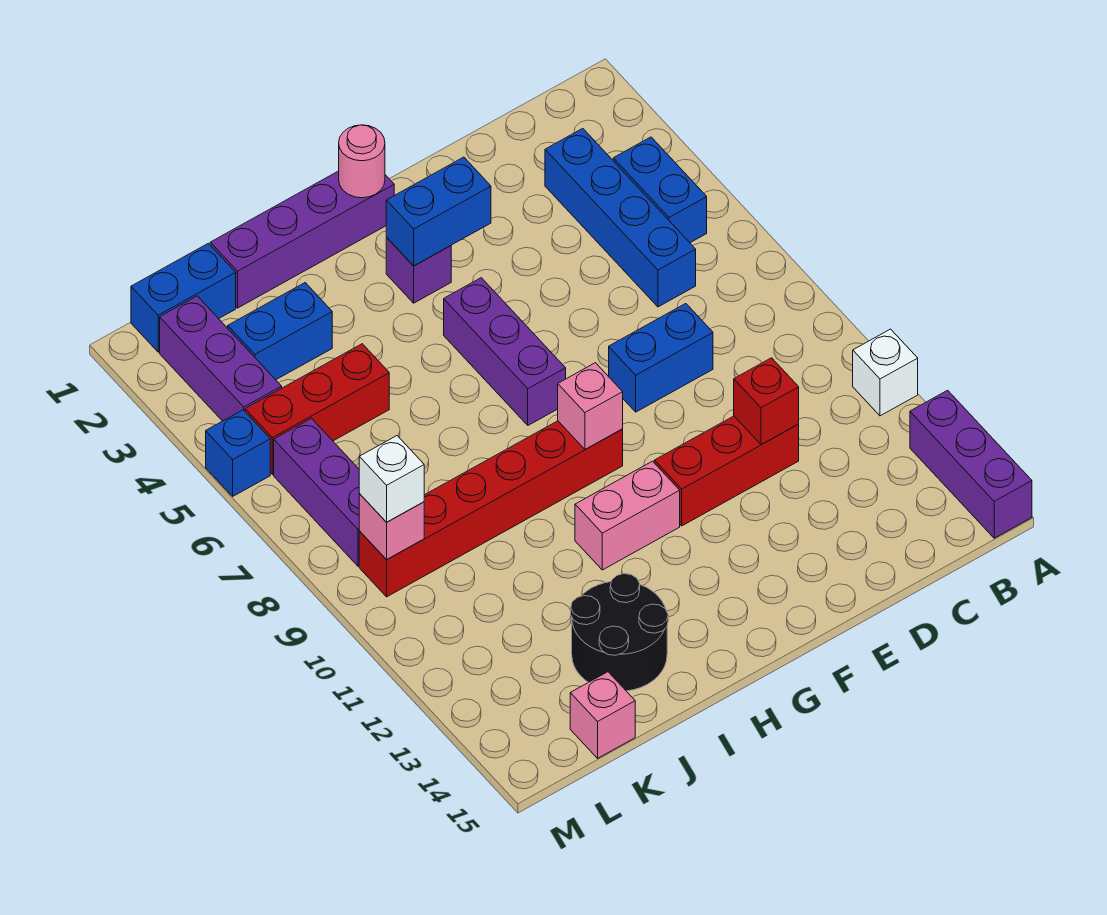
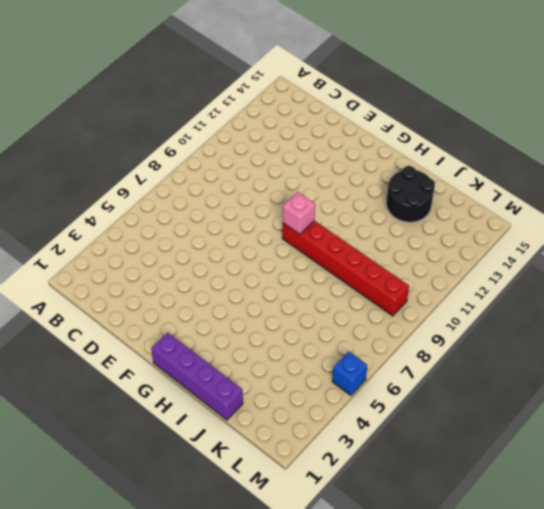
none -> white 1x1 brick [853,329,918,416]
none -> purple 1x3 brick [910,390,1032,538]
none -> blue 1x2 brick [613,137,707,243]

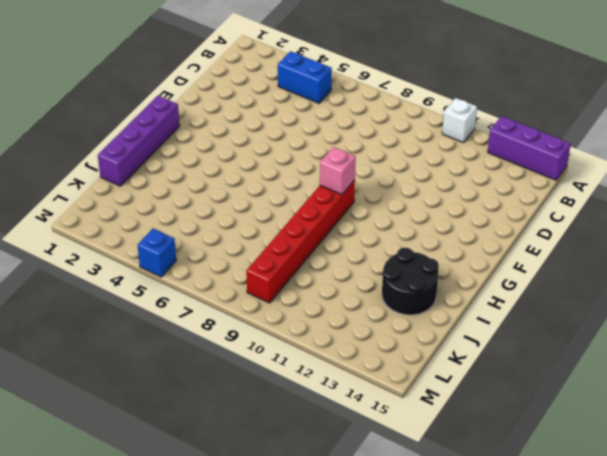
none -> blue 1x4 brick [545,129,696,307]
none -> blue 1x2 brick [609,304,713,412]
none -> red 1x3 brick [654,416,799,526]

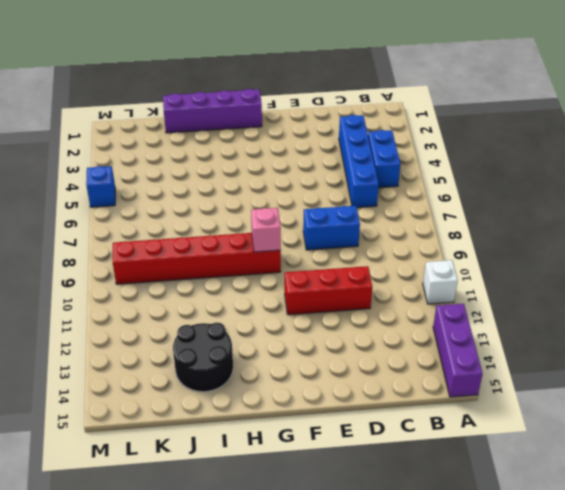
none -> purple 1x1 brick [386,238,451,303]
none -> purple 1x3 brick [444,278,566,425]
none -> pink 1x2 brick [575,461,680,570]

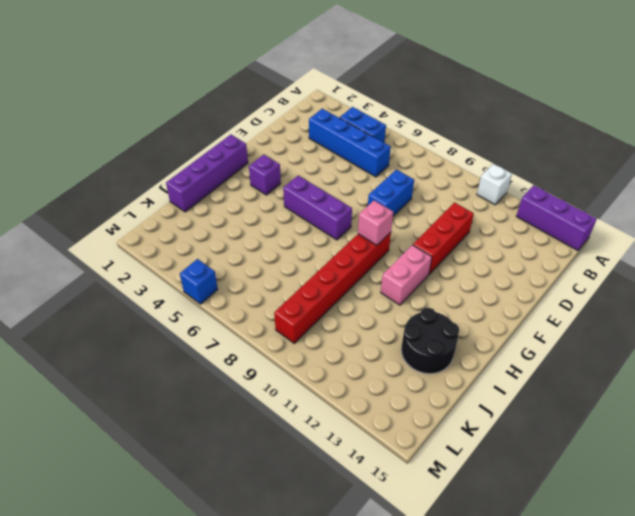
none -> blue 1x2 brick [228,283,332,380]
none -> red 1x3 brick [245,344,389,474]
none -> blue 1x2 brick [131,243,236,352]

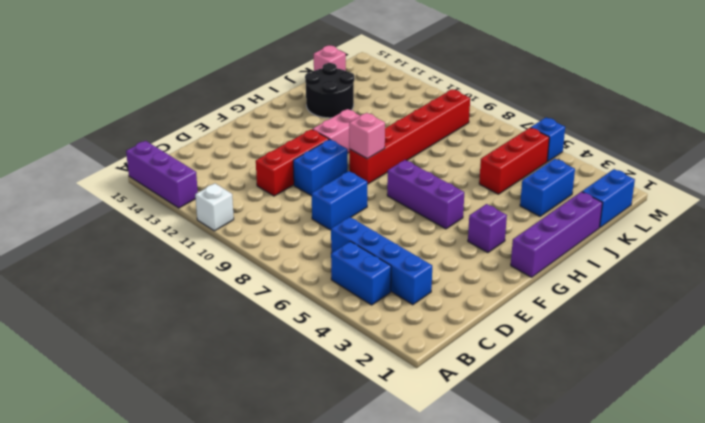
blue 1x2 brick [293,139,348,196] -> blue 1x2 brick moved to [386,157,491,266]
none -> purple 1x3 brick [160,296,282,421]
none -> purple 1x3 brick [274,418,360,566]
none -> red 1x1 brick [734,358,799,445]

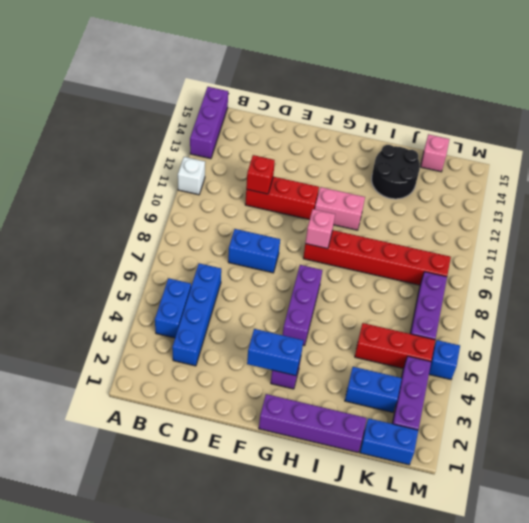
none -> pink 1x1 round brick [339,125,385,198]
none -> pink 1x1 brick [359,494,424,560]
none -> white 1x1 brick [359,436,424,522]

